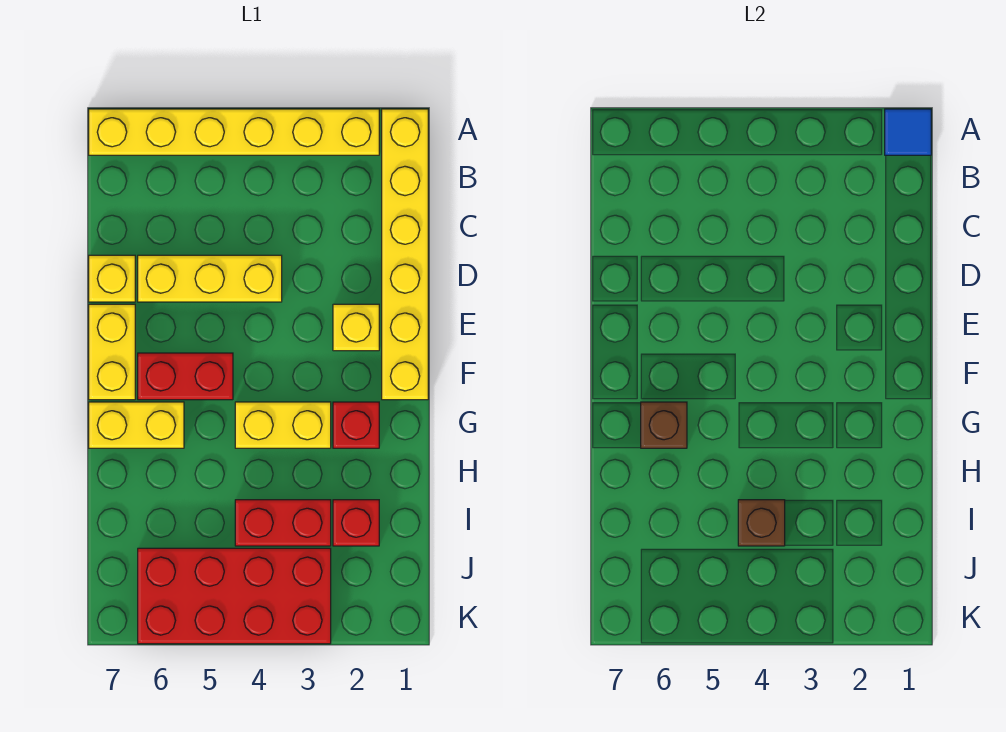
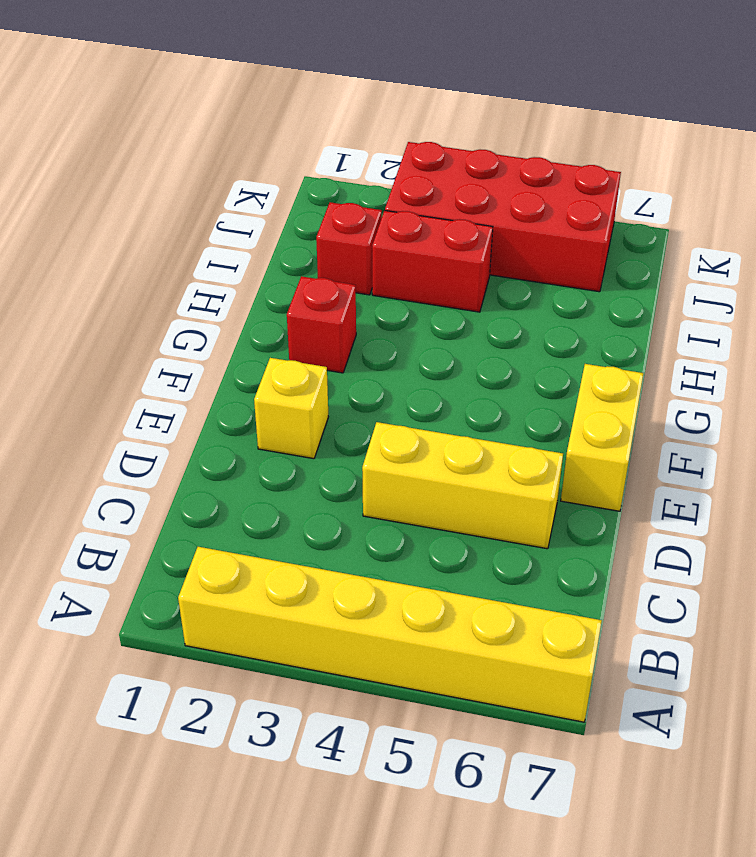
none -> yellow 1x6 brick [382,109,428,400]
none -> yellow 1x1 brick [89,255,135,302]
none -> red 1x2 brick [138,353,233,400]

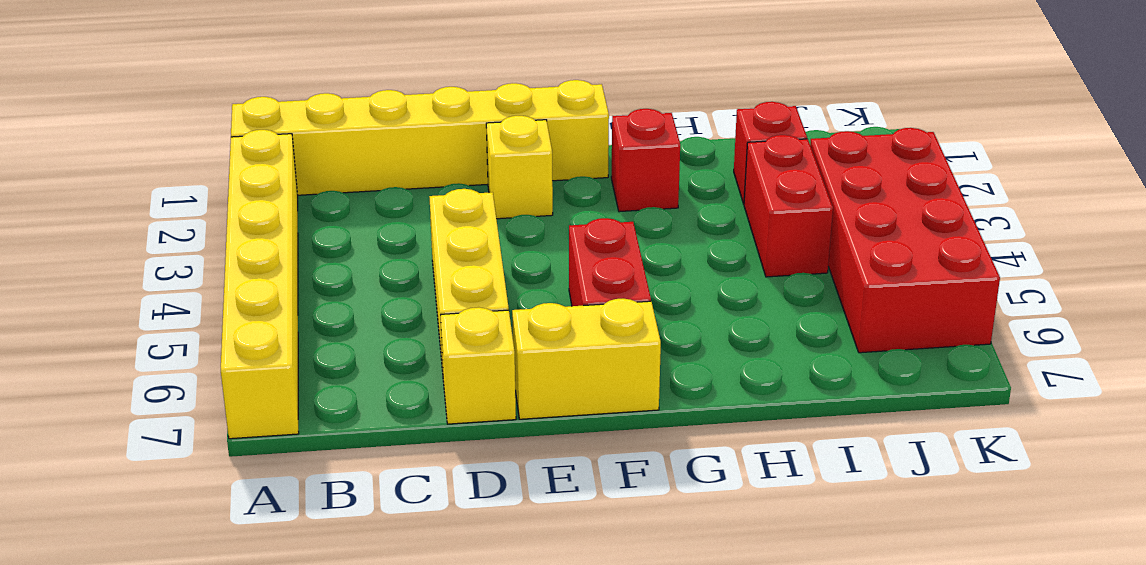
none -> yellow 1x2 brick [235,402,331,448]
none -> yellow 1x2 brick [89,402,184,448]
none -> blue 1x1 tile [885,109,931,155]

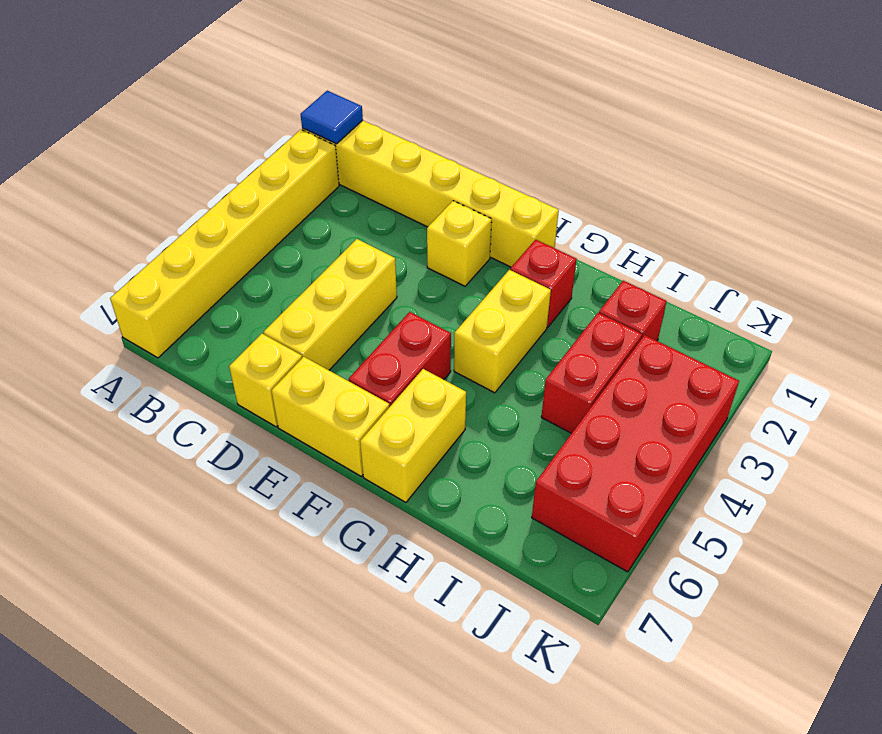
none -> brown 1x1 brick [641,402,687,448]
none -> brown 1x1 brick [738,500,785,546]

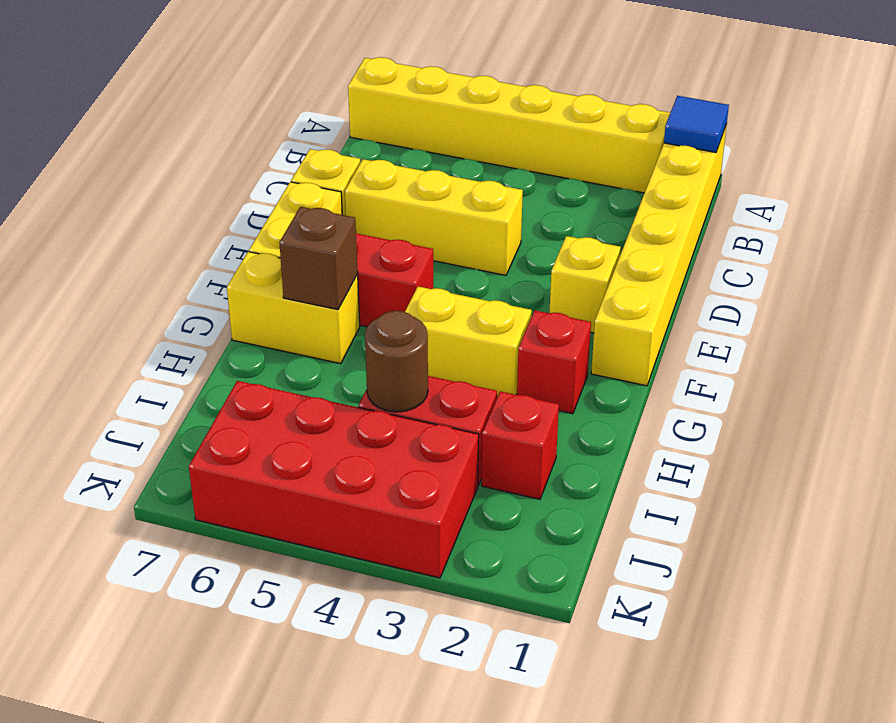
brown 1x1 round brick [365,311,428,412] -> brown 1x1 brick [738,500,785,546]

